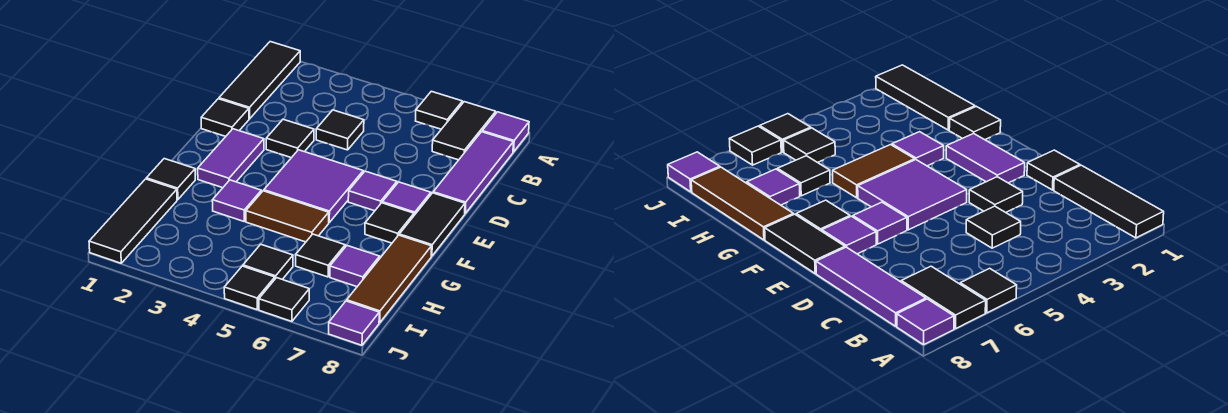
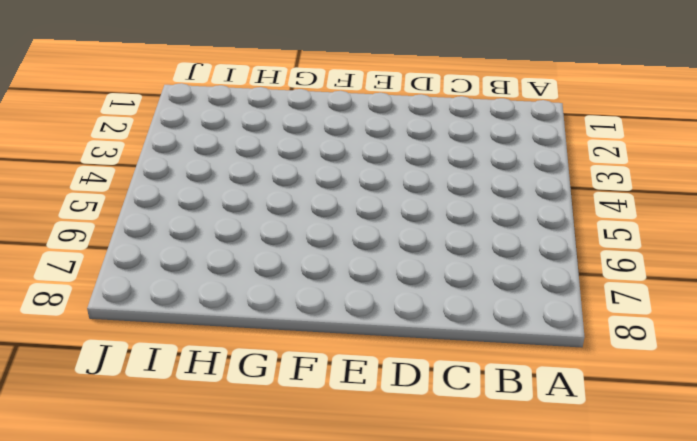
none -> black 1x3 tile [219,42,300,119]
none -> black 1x1 tile [416,91,463,129]
none -> black 1x2 tile [432,102,496,160]

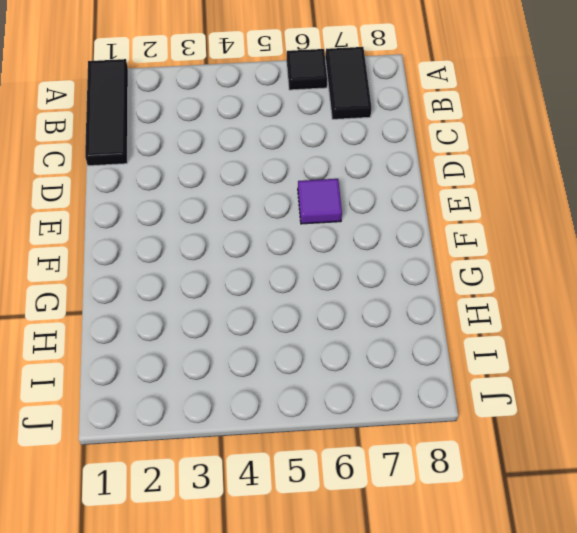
none -> purple 1x1 tile [482,112,529,152]
none -> purple 1x3 tile [433,132,513,213]
none -> black 1x1 tile [316,110,364,150]

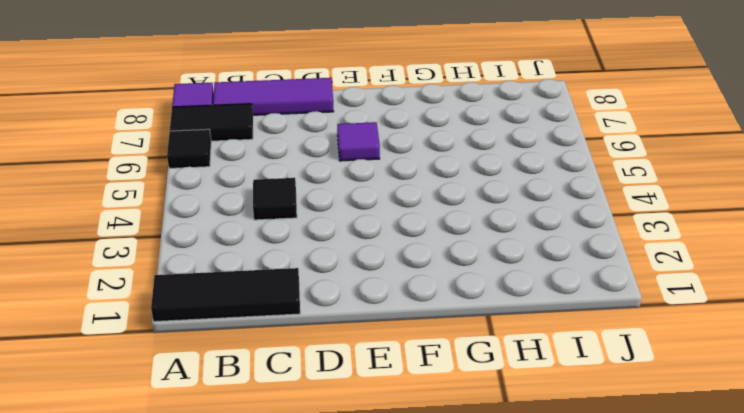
none -> black 1x1 tile [201,99,249,136]
none -> black 1x1 tile [266,119,314,158]
none -> purple 1x2 tile [198,129,264,188]

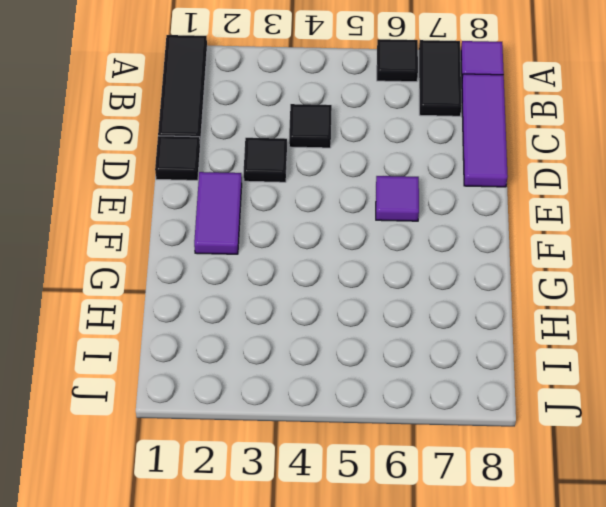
none -> purple 2x2 tile [264,150,363,222]
none -> purple 1x1 tile [382,182,431,215]
none -> black 1x2 tile [399,193,465,256]

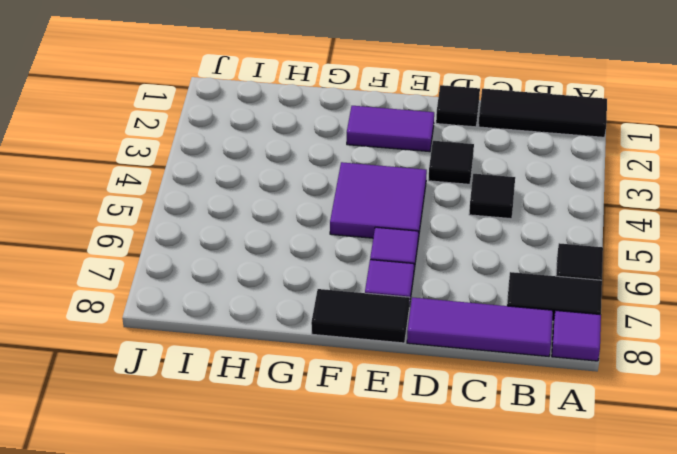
none -> black 1x1 tile [365,203,414,243]
none -> black 1x1 tile [146,159,195,200]
none -> purple 1x1 tile [212,180,261,221]

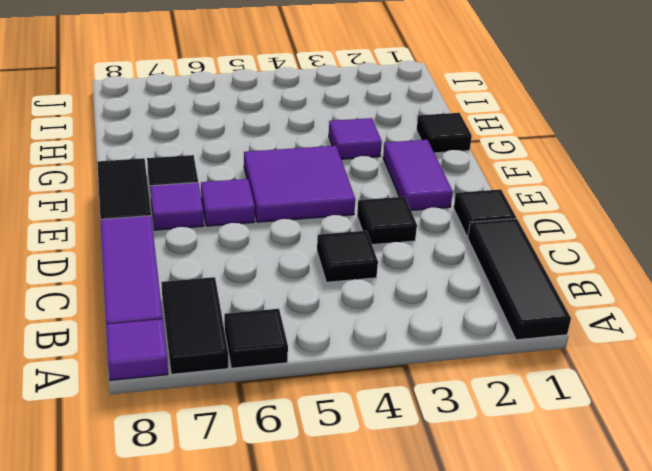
none -> brown 1x2 tile [246,191,329,242]
none -> brown 1x3 tile [347,235,431,323]
none -> black 1x3 tile [89,179,177,263]

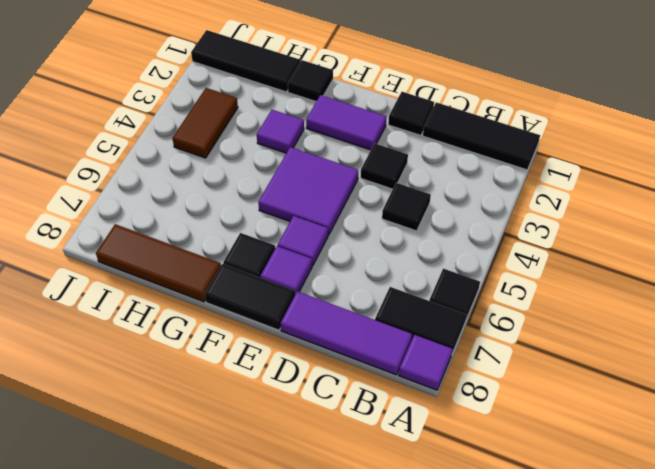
brown 1x2 tile [172,88,238,158] -> brown 1x2 tile moved to [246,191,329,242]
none -> black 1x1 tile [296,234,345,277]
none -> purple 1x1 tile [330,246,380,287]
none -> black 1x1 tile [243,244,293,279]

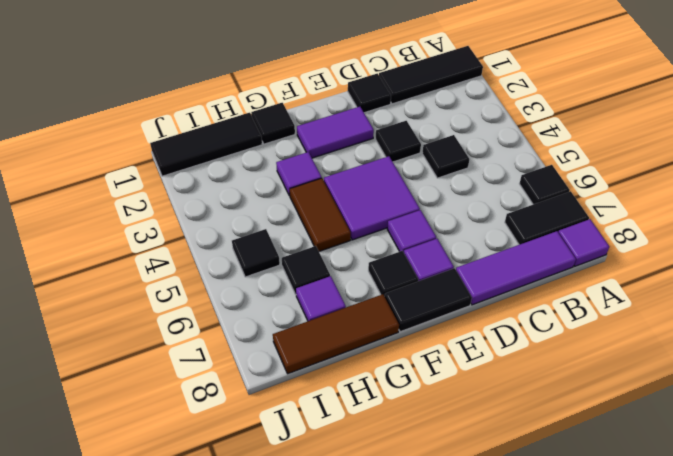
none -> black 1x1 tile [224,266,275,310]
none -> black 1x1 tile [259,278,309,321]
none -> purple 1x1 tile [329,301,379,345]

